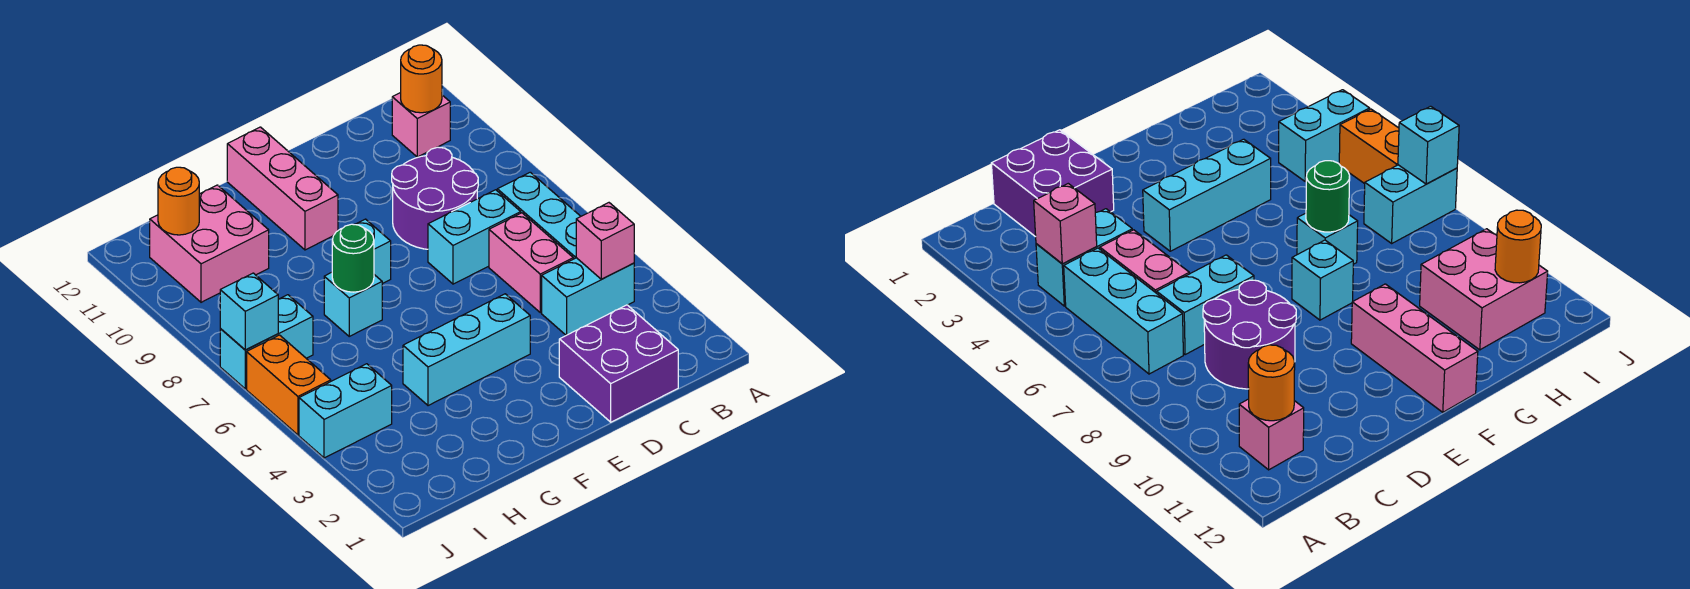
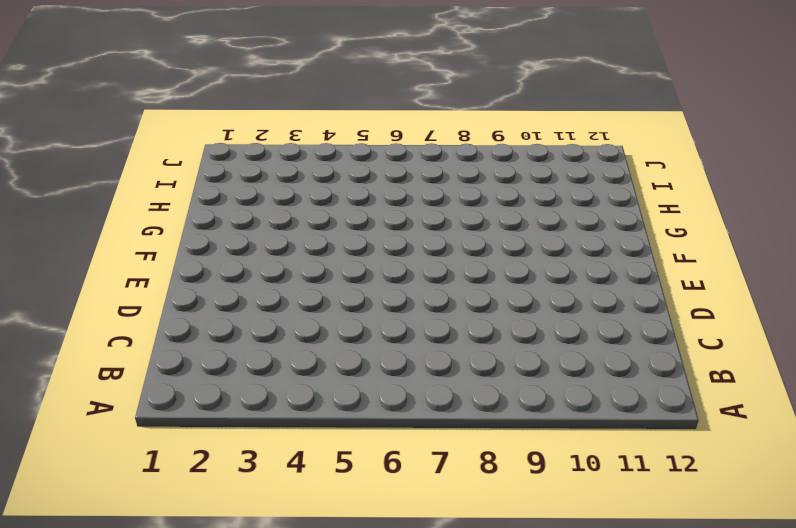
none -> cyan 1x2 brick [542,258,634,335]
none -> cyan 1x3 brick [497,172,581,259]
none -> pink 1x1 brick [392,93,450,157]

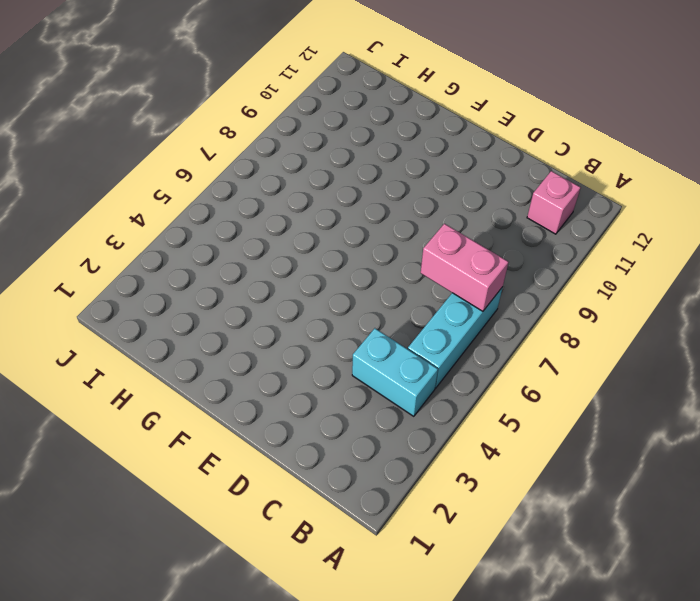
pink 1x2 brick [421,224,509,311] -> pink 1x2 brick turned to [489,213,573,313]
none -> purple 2x2 brick [559,305,678,422]
none -> cyan 1x2 brick [428,190,521,284]
none -> purple 2x2 round brick [392,147,478,249]

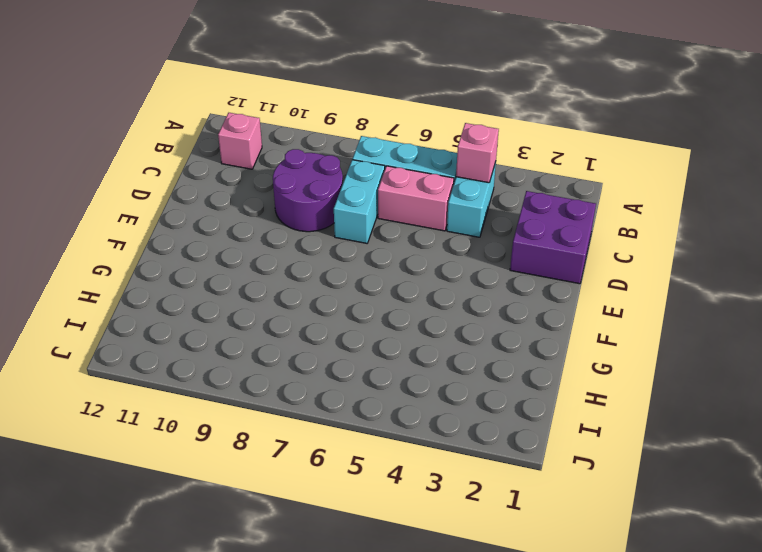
none -> cyan 1x3 brick [403,294,530,406]
none -> cyan 1x1 brick [333,219,391,284]
none -> pink 1x3 brick [227,127,338,250]

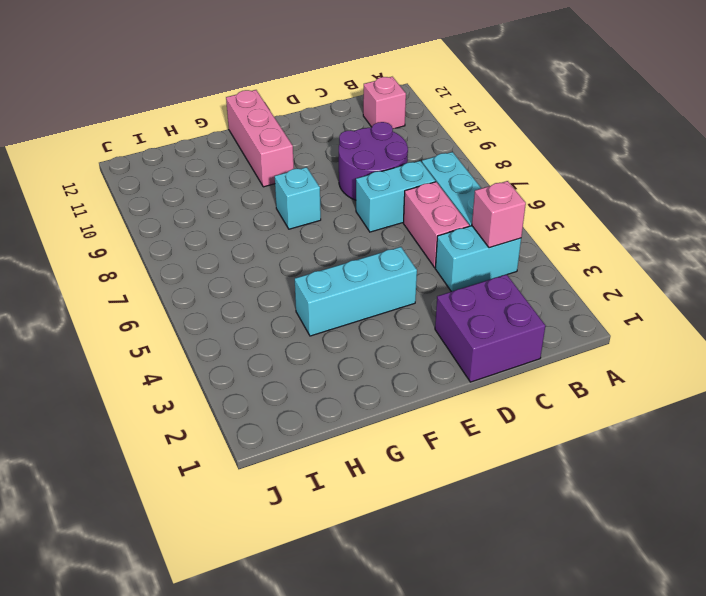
none -> cyan 1x1 brick [324,272,382,336]
none -> pink 2x2 brick [150,185,269,302]
none -> cyan 1x2 brick [299,364,392,458]

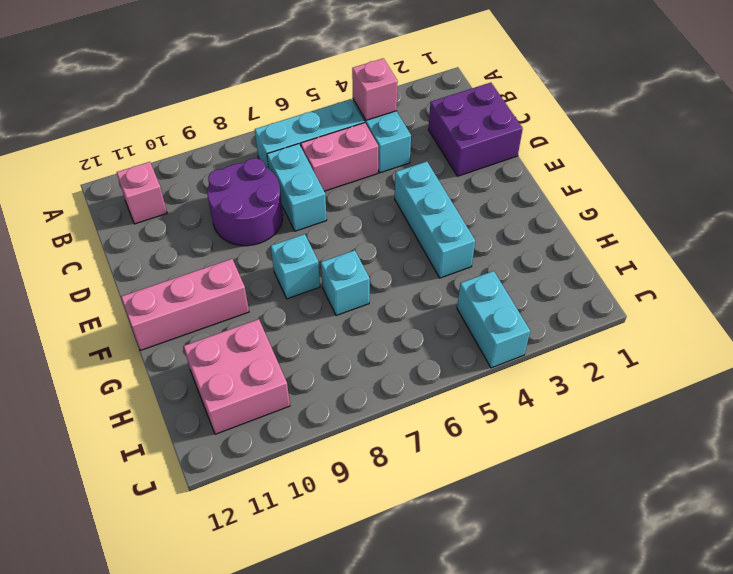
none -> cyan 1x2 brick [220,295,313,389]
none -> orange 1x2 brick [247,335,331,435]
none -> orange 1x1 round brick [401,45,442,113]

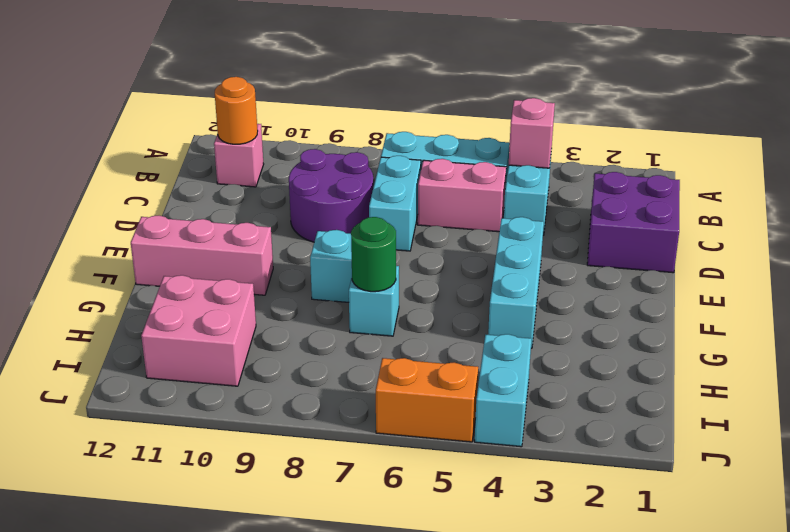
none -> cyan 1x2 brick [220,295,313,389]
none -> orange 1x1 round brick [158,167,199,235]
none -> cyan 1x1 brick [220,273,278,350]

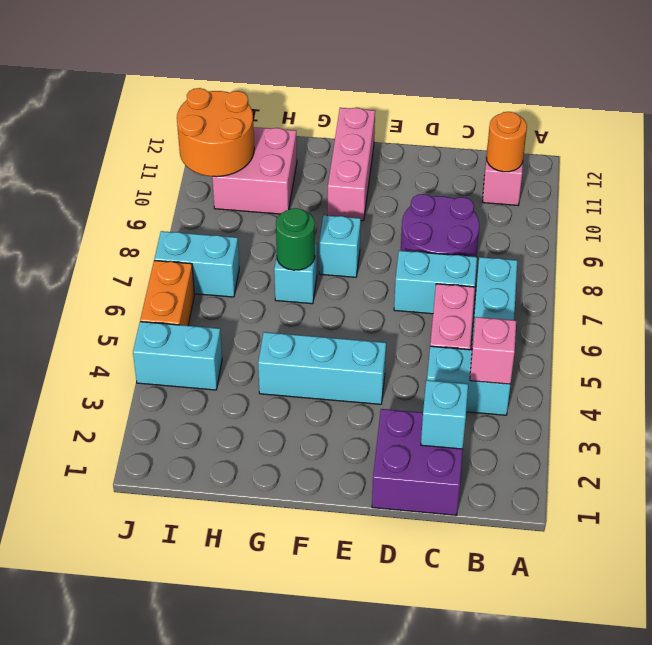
cyan 1x1 brick [421,380,468,449] -> cyan 1x1 brick moved to [220,273,278,350]
orange 2x2 round brick [177,88,254,177] -> orange 1x1 round brick [158,167,199,235]

